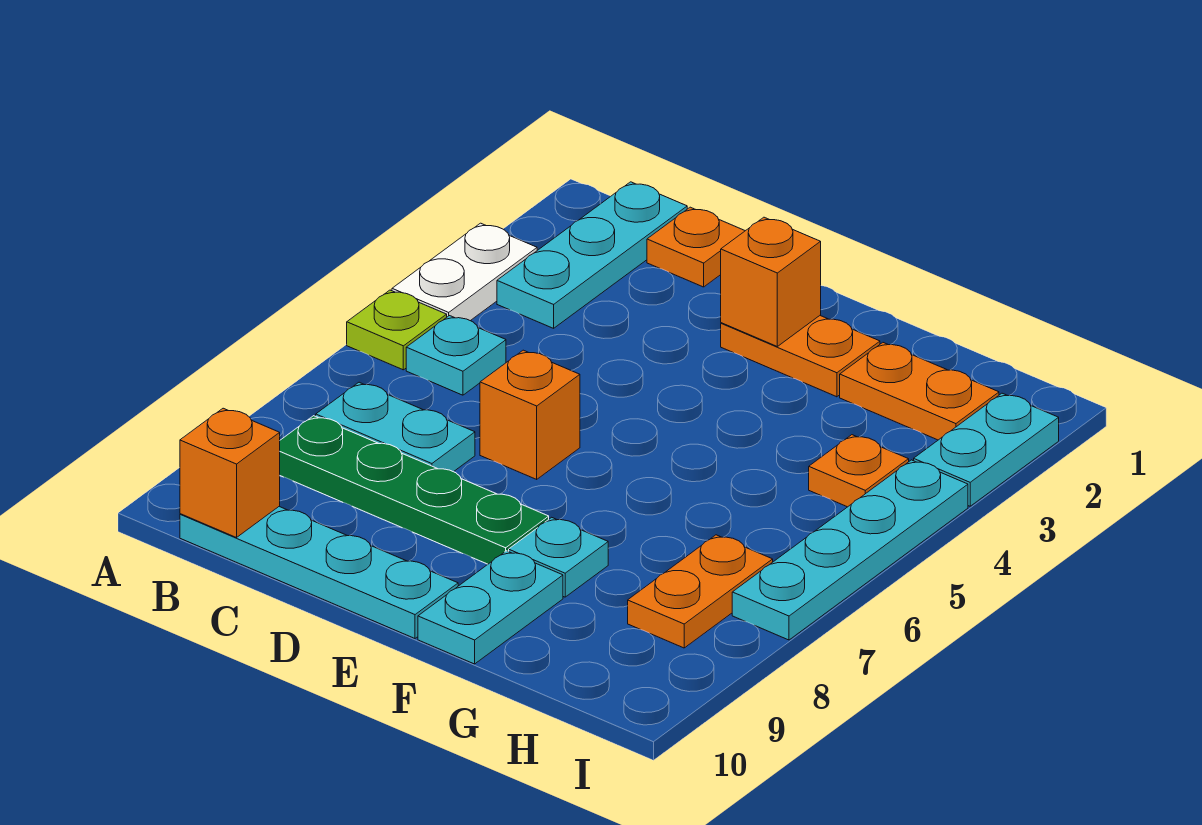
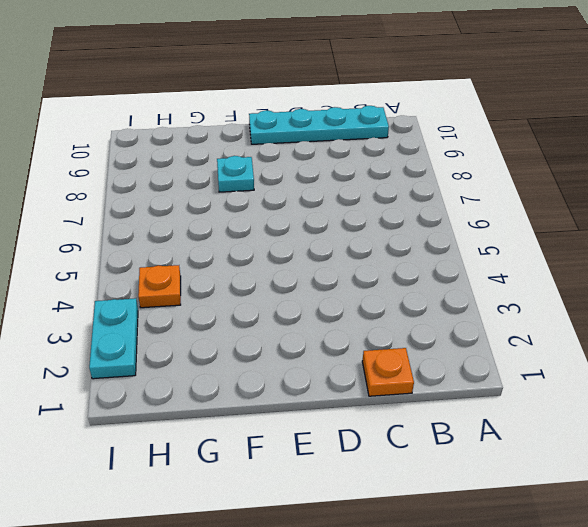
none -> white 1x2 plate [392,223,537,321]
none -> lime 1x1 plate [347,290,447,370]
none -> cyan 1x3 plate [497,182,687,328]

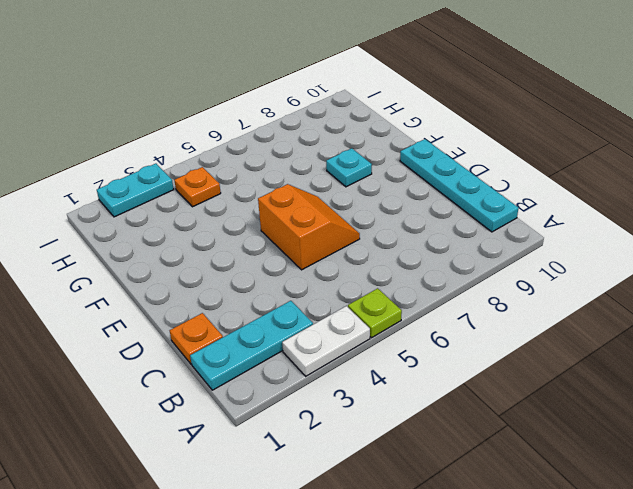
orange 2x2 slope [258,184,360,270] -> orange 1x1 brick [480,350,580,479]
none -> cyan 1x1 plate [406,316,506,395]
none -> cyan 1x2 plate [316,382,475,472]
none -> green 1x4 plate [280,416,549,564]

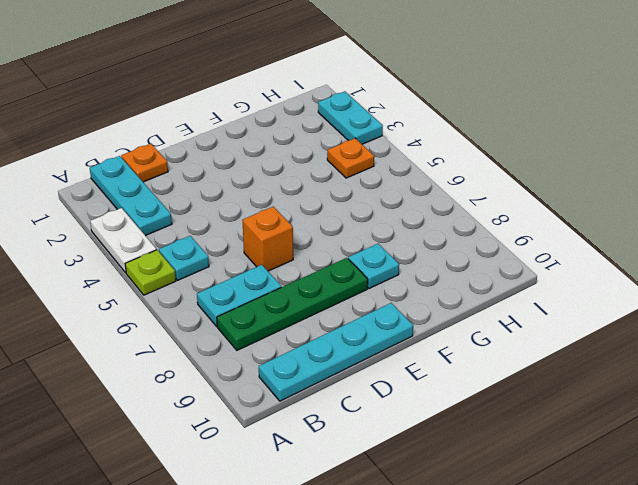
none -> orange 1x2 plate [721,316,880,397]
none -> cyan 1x2 plate [418,551,563,664]
none -> orange 1x2 plate [840,343,999,440]

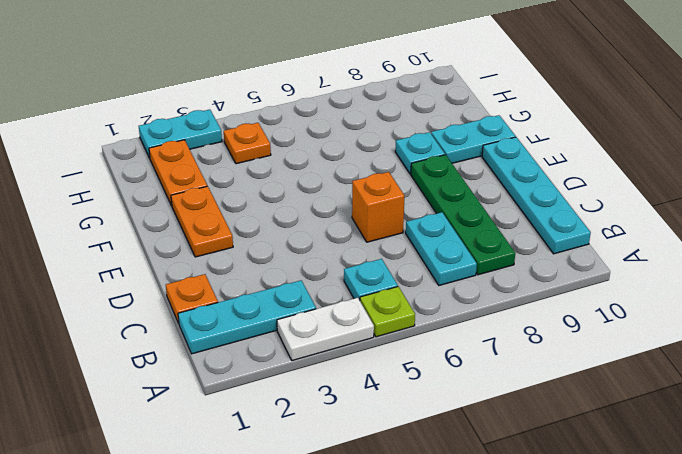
none -> orange 1x2 plate [628,535,773,648]
none -> cyan 1x4 plate [732,460,968,640]
none -> orange 1x1 brick [180,408,280,538]

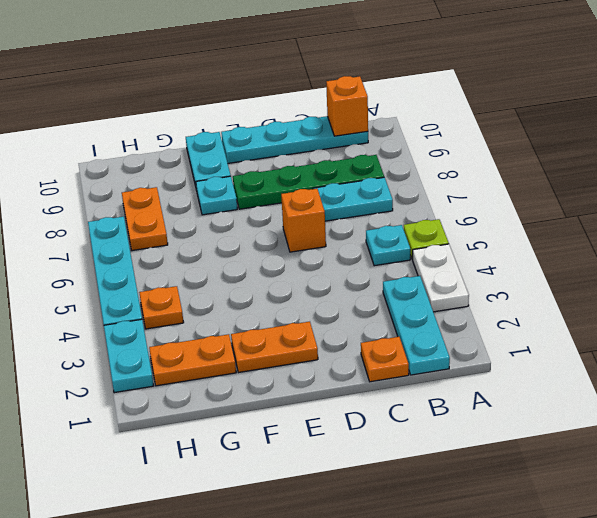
none -> orange 1x1 brick [721,217,821,346]

